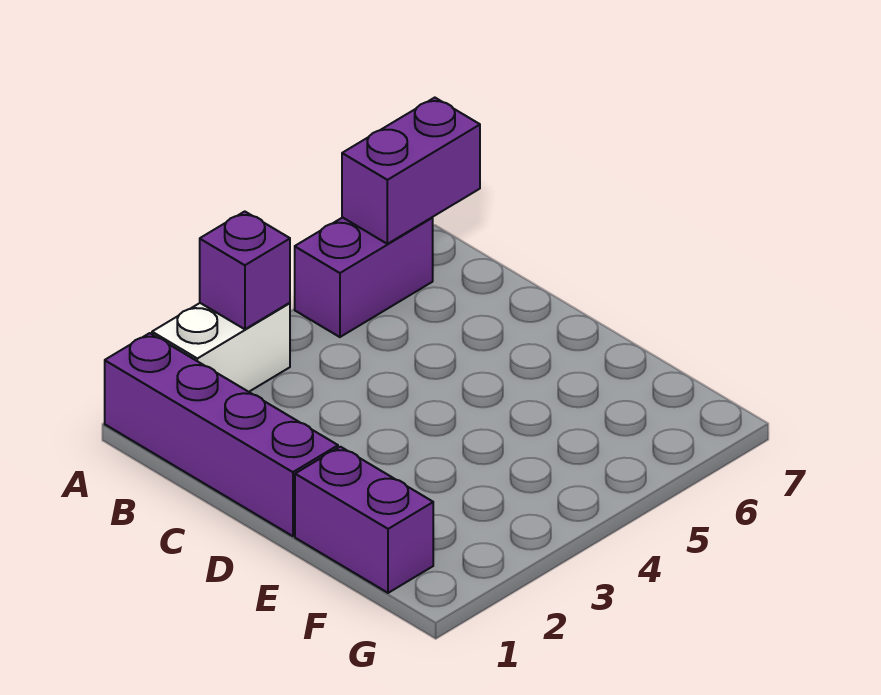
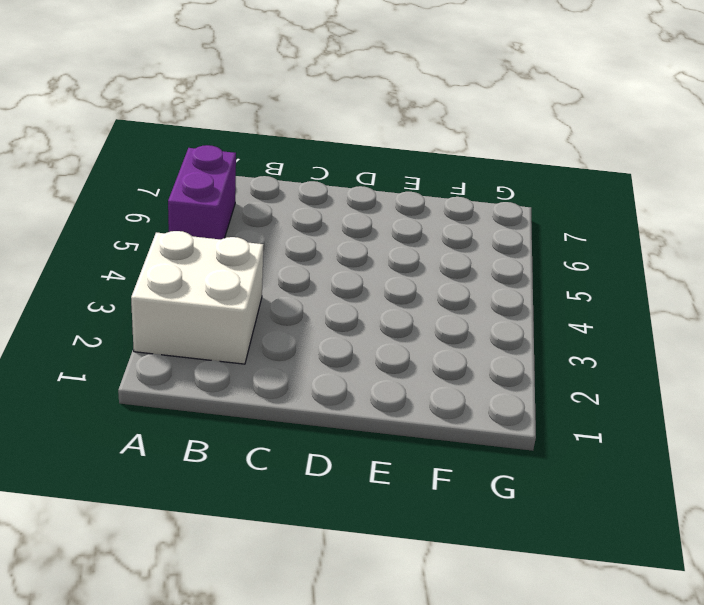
white 2x2 brick [131,231,263,364] -> white 1x2 brick [152,303,290,392]
none -> purple 1x4 brick [105,333,338,536]
none -> purple 1x2 brick [295,447,433,593]

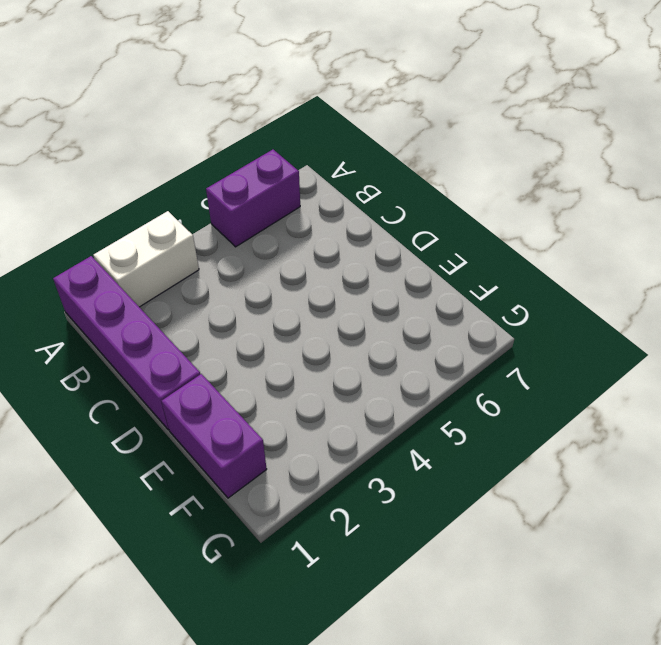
none -> purple 1x1 brick [200,211,290,329]
none -> purple 1x2 brick [342,98,480,244]

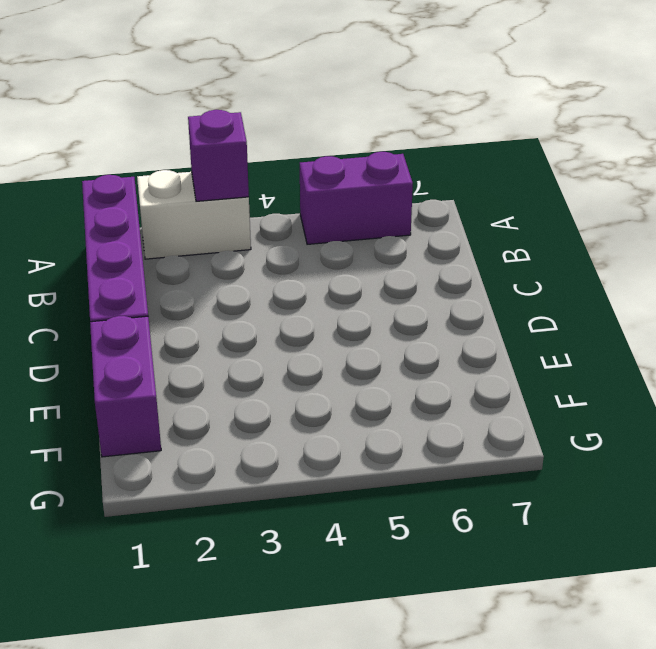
none -> purple 1x2 brick [342,98,480,244]

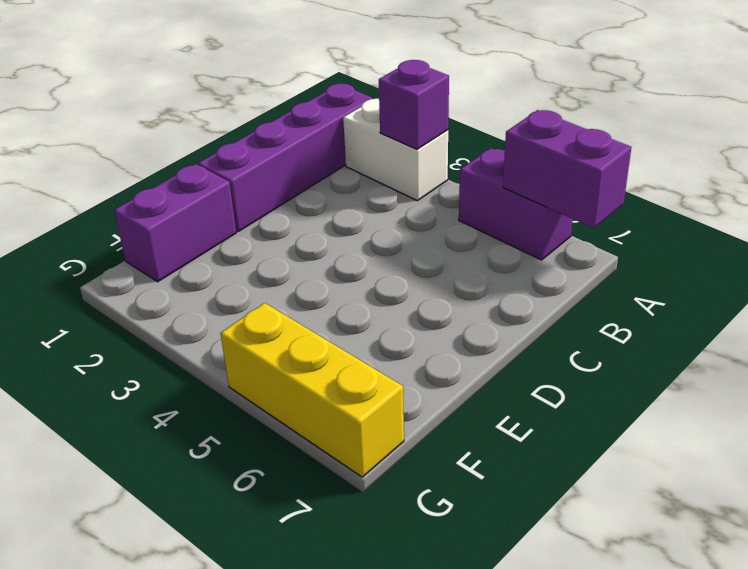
yellow 1x3 brick [220,303,404,477] -> none

